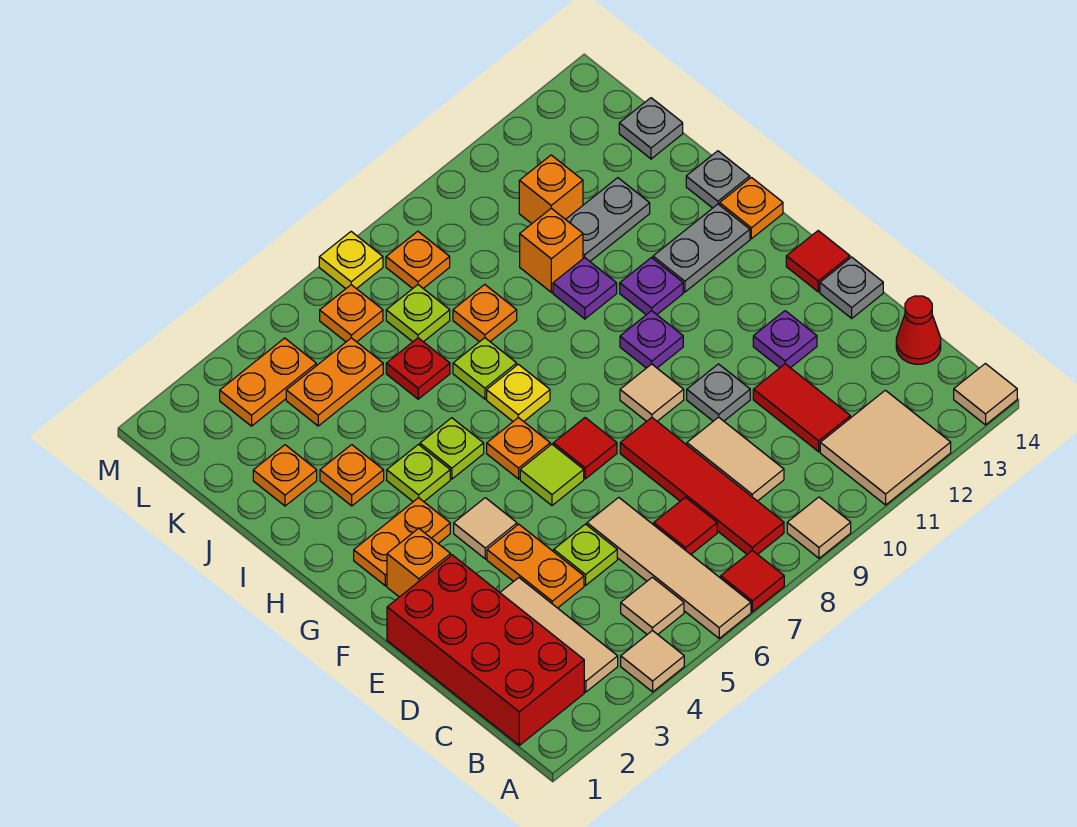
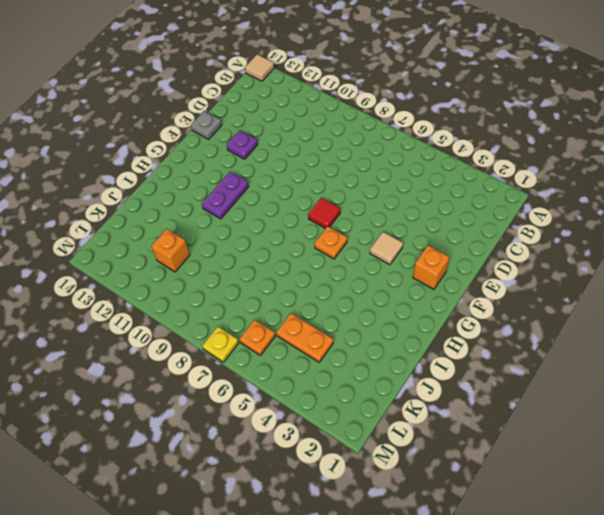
purple 1x2 plate [202,172,249,219] -> purple 1x1 plate [620,258,683,315]
none -> tan 1x1 tile [621,630,684,692]
none -> tan 1x4 tile [587,497,751,638]
none -> red 1x1 tile [721,550,784,612]
none -> tan 1x1 tile [787,497,851,558]

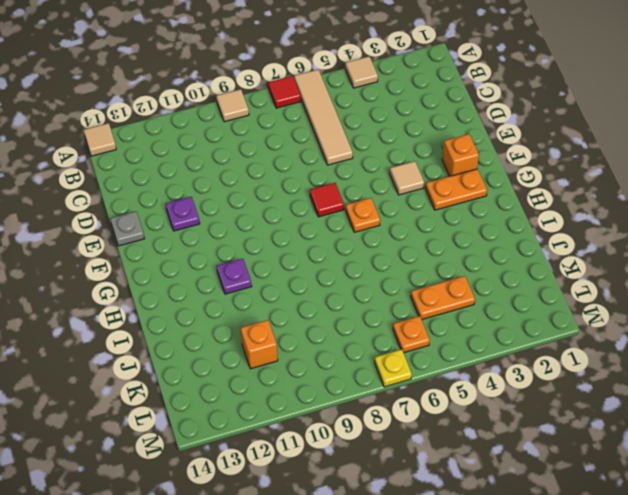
none -> tan 2x2 tile [820,390,951,505]
none -> red 2x4 brick [387,555,584,745]
none -> tan 1x3 tile [500,578,618,692]
none -> tan 1x1 tile [621,577,684,634]

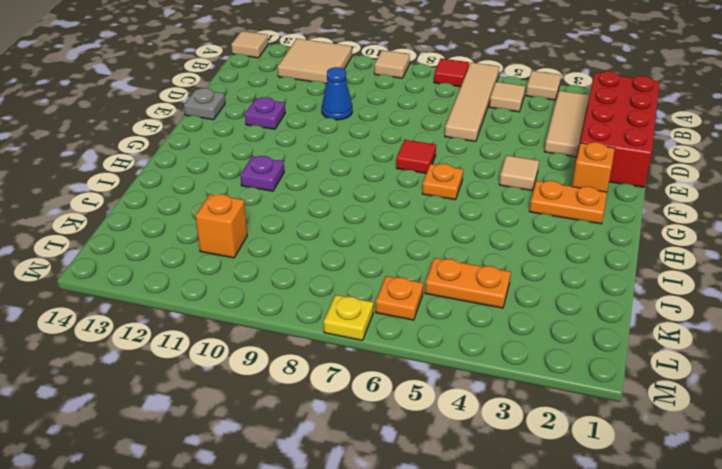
blue 1x1 cone [322,67,352,120] -> none
none -> red 1x4 tile [620,418,784,554]
none -> red 1x1 tile [654,497,717,554]
none -> tan 1x2 tile [687,417,784,501]
none -> red 1x2 tile [753,364,850,452]

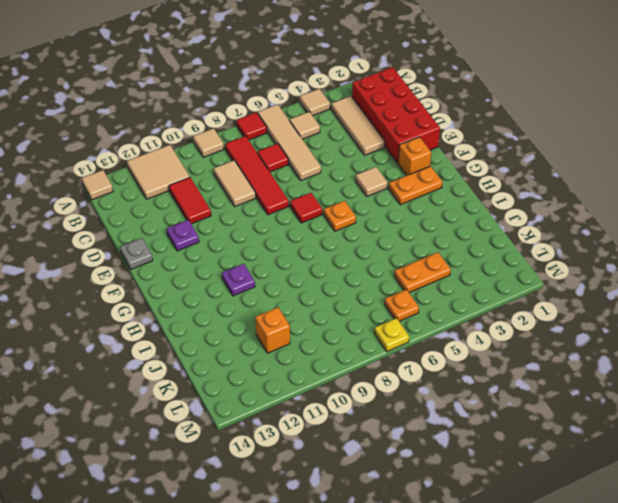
none -> red 1x1 cone [896,296,941,364]
none -> orange 1x2 plate [487,524,584,608]
none -> lime 1x1 plate [554,524,617,585]
none -> grey 1x1 plate [687,364,750,421]

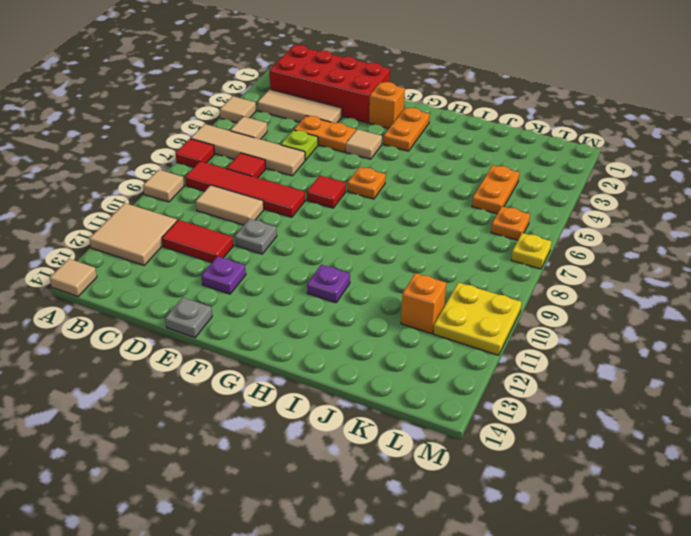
yellow 2x2 plate [433,282,522,355] -> none
none -> red 1x1 cone [896,296,941,364]
none -> lime 1x1 tile [520,444,584,505]
none -> tan 1x1 tile [620,364,684,421]
none -> red 1x1 tile [786,231,850,292]

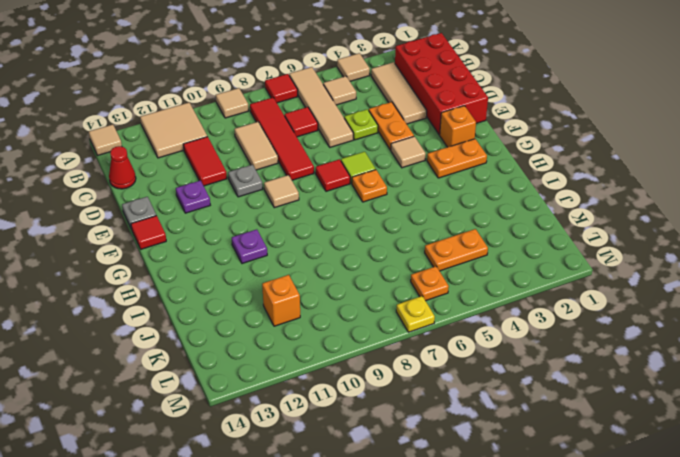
none -> purple 1x1 plate [620,311,683,368]
none -> lime 1x1 plate [387,444,450,502]
none -> lime 1x1 plate [420,418,484,479]
none -> yellow 1x1 plate [487,364,550,422]

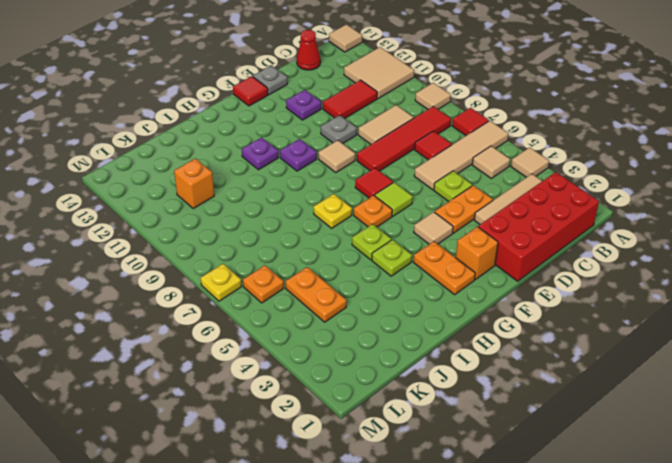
none -> grey 1x2 plate [653,204,750,292]
none -> orange 1x1 plate [720,177,783,239]
none -> orange 1x1 plate [320,445,384,506]
none -> lime 1x1 plate [453,338,517,399]

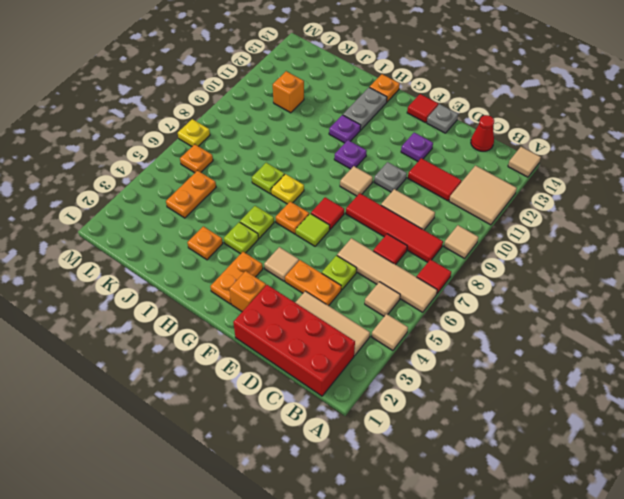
none -> purple 1x1 plate [553,258,617,319]
none -> grey 1x1 plate [686,151,750,208]
none -> orange 1x1 plate [253,445,317,506]
none -> red 1x1 plate [386,338,450,399]

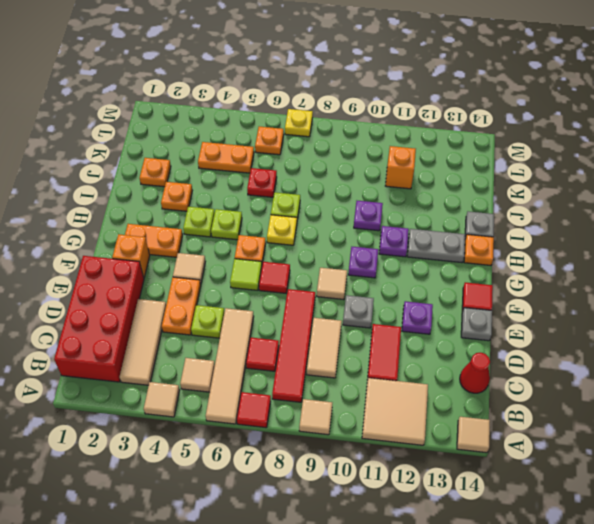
none -> orange 1x1 plate [453,284,517,342]
none -> orange 1x1 brick [520,208,583,292]
none -> grey 1x2 plate [566,178,650,261]
none -> lime 1x1 plate [386,285,450,342]

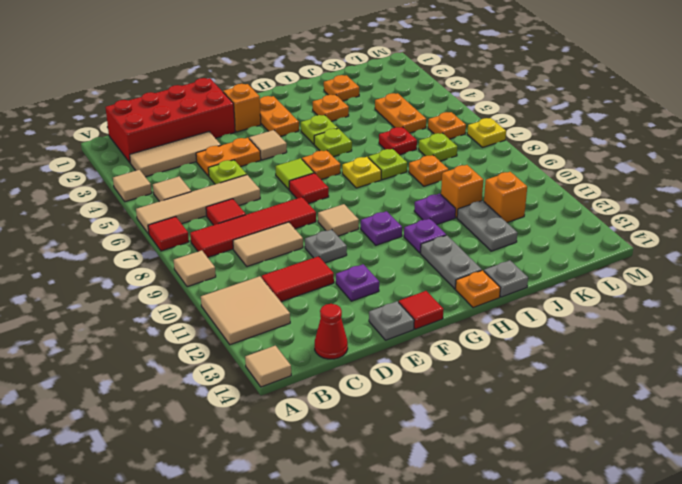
none -> grey 1x1 plate [619,98,683,159]
none -> orange 1x2 plate [220,338,316,426]
none -> orange 1x1 plate [386,231,450,289]

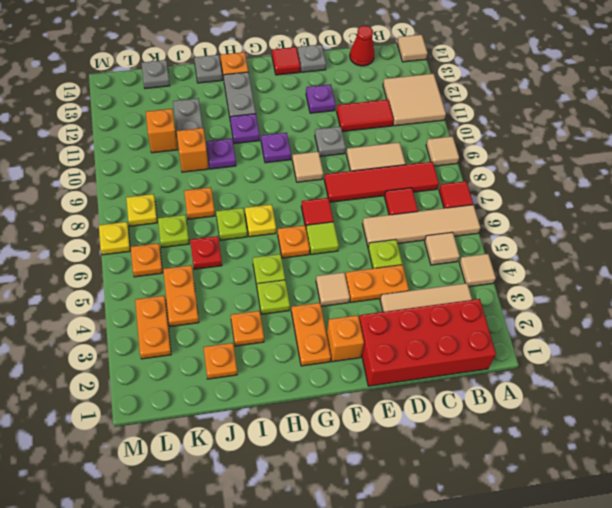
yellow 1x1 plate [126,194,157,226] -> orange 1x1 plate [386,231,450,289]

